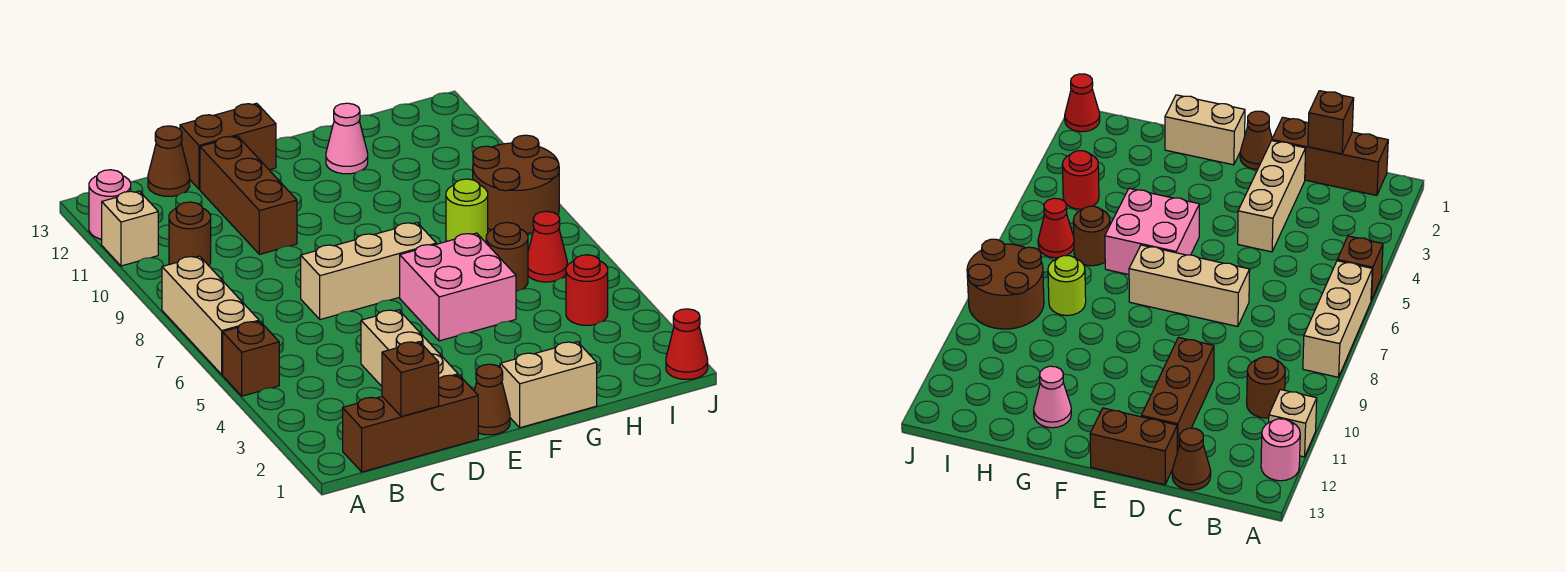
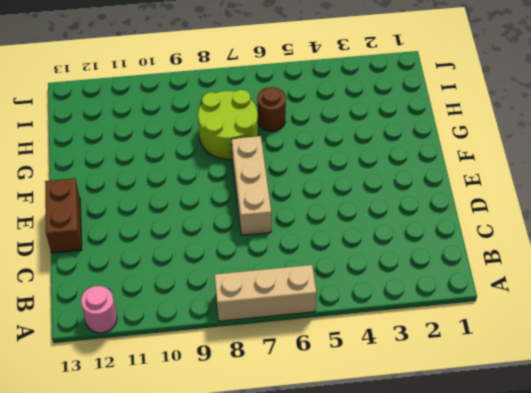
lime 2x2 round brick [198,90,258,159] -> lime 1x1 round brick [446,179,488,242]
none -> brown 1x1 brick [223,321,279,396]
none -> tan 1x1 brick [102,191,158,266]
none -> brown 1x3 brick [343,375,478,472]

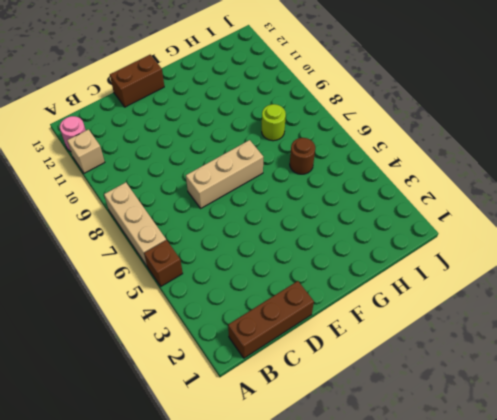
none -> brown 1x1 round brick [169,202,211,266]
none -> brown 1x1 cone [148,126,190,196]
none -> tan 1x3 brick [361,310,458,386]

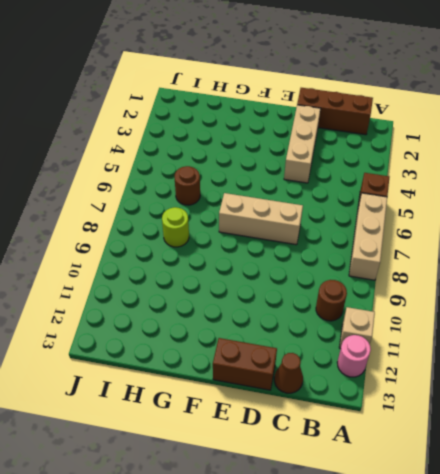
none -> brown 1x3 brick [200,136,297,254]
none -> brown 1x1 cone [474,364,510,435]
none -> tan 1x2 brick [500,342,597,428]

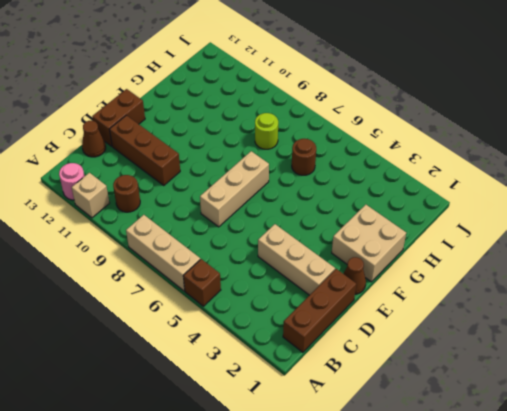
tan 2x2 brick [332,205,406,282] -> tan 1x2 brick [500,342,597,428]
none -> pink 2x2 brick [400,233,516,341]
none -> pink 1x1 cone [326,103,368,174]
none -> red 1x1 round brick [566,255,608,325]

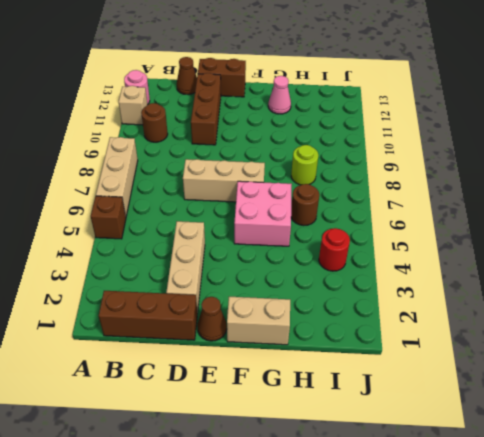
none -> red 1x1 cone [528,211,567,282]
none -> brown 2x2 round brick [473,135,559,234]
none -> red 1x1 cone [666,309,708,379]

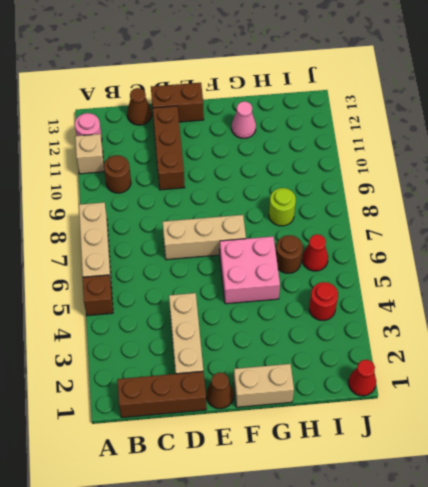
none -> brown 2x2 round brick [473,135,559,234]
none -> brown 1x1 brick [382,342,439,417]

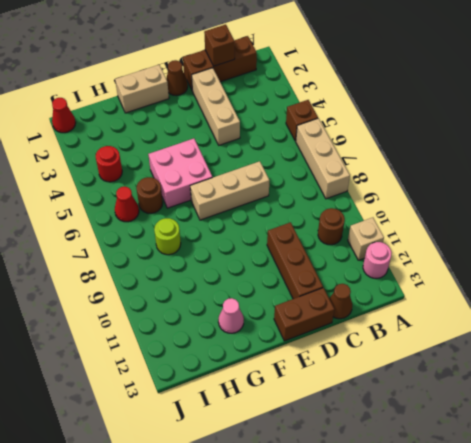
none -> brown 2x2 round brick [473,135,559,234]

